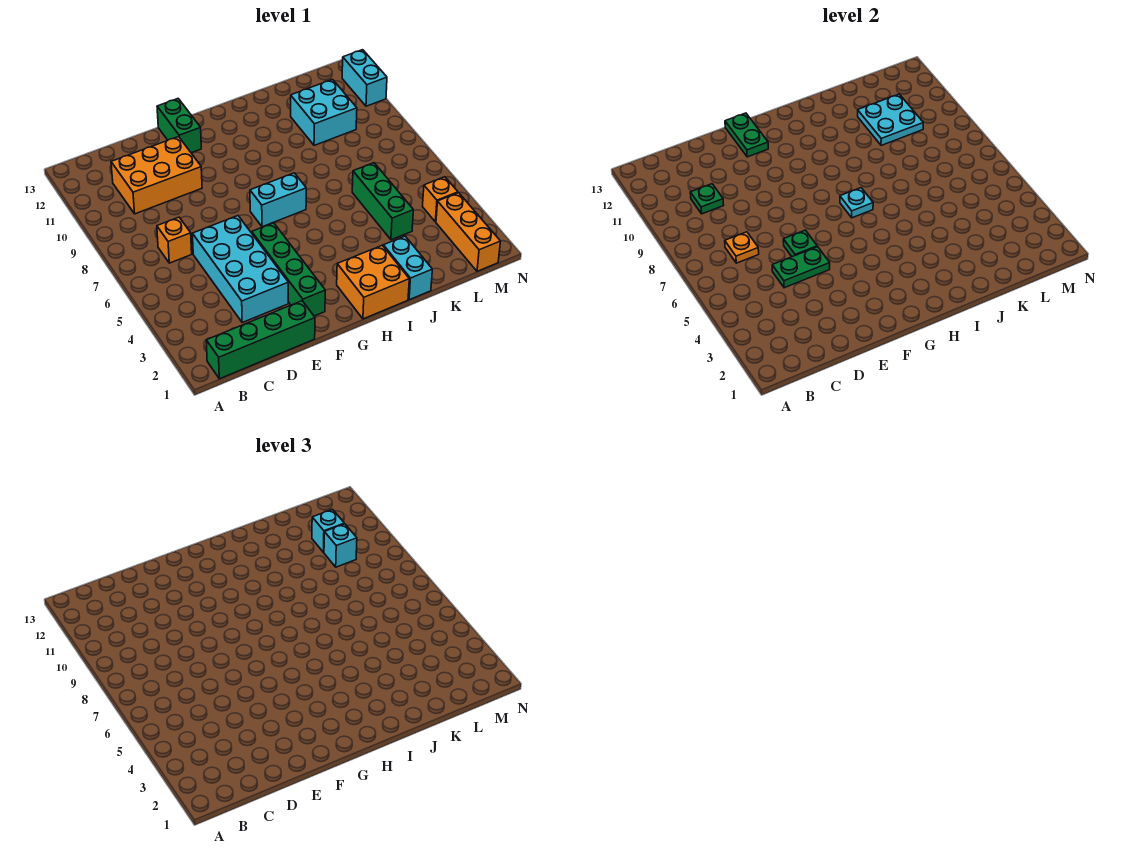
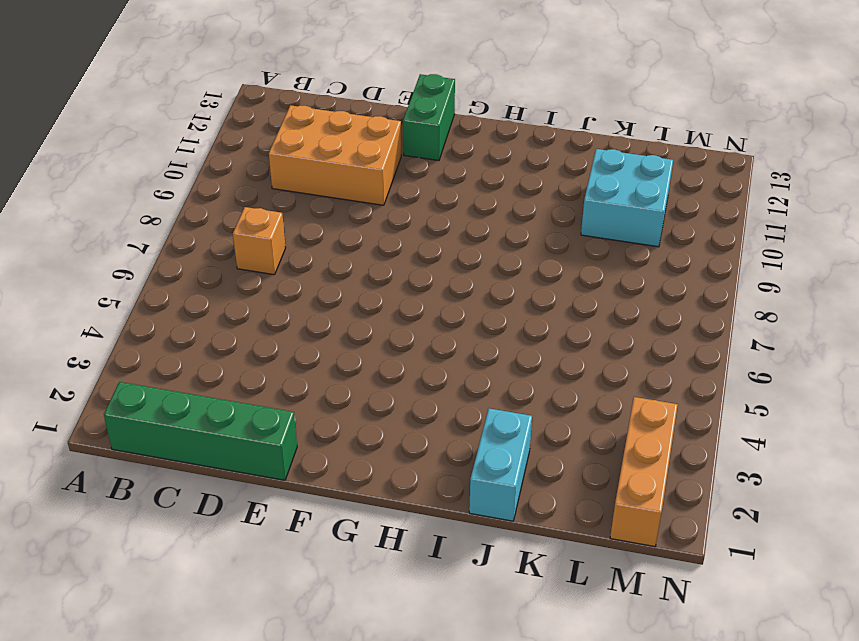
none -> cyan 2x4 brick [192,216,288,322]
none -> green 1x4 brick [252,223,325,316]
none -> cyan 1x2 brick [250,173,306,227]

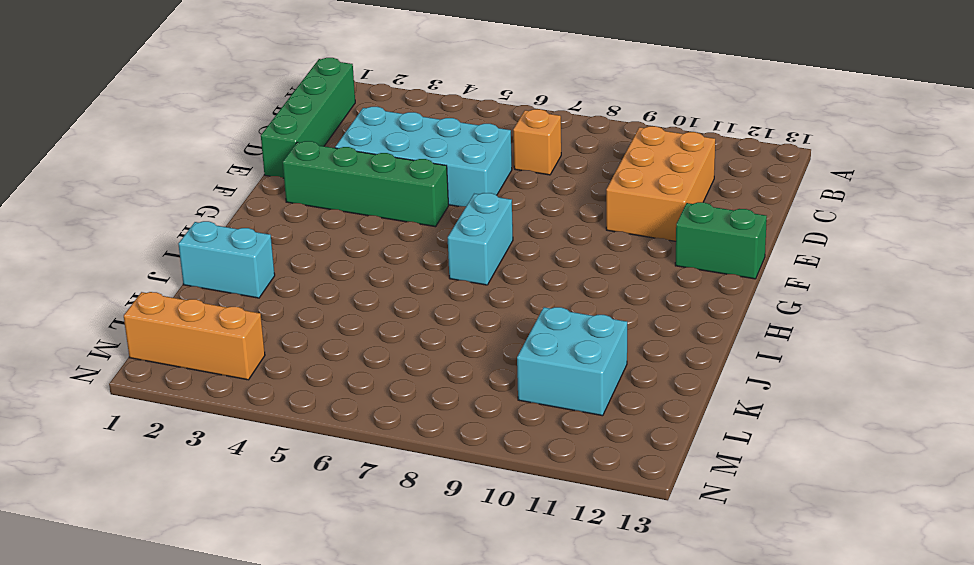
none -> orange 2x2 brick [337,245,409,319]
none -> green 1x3 brick [352,163,413,240]
none -> orange 1x1 brick [423,177,458,222]

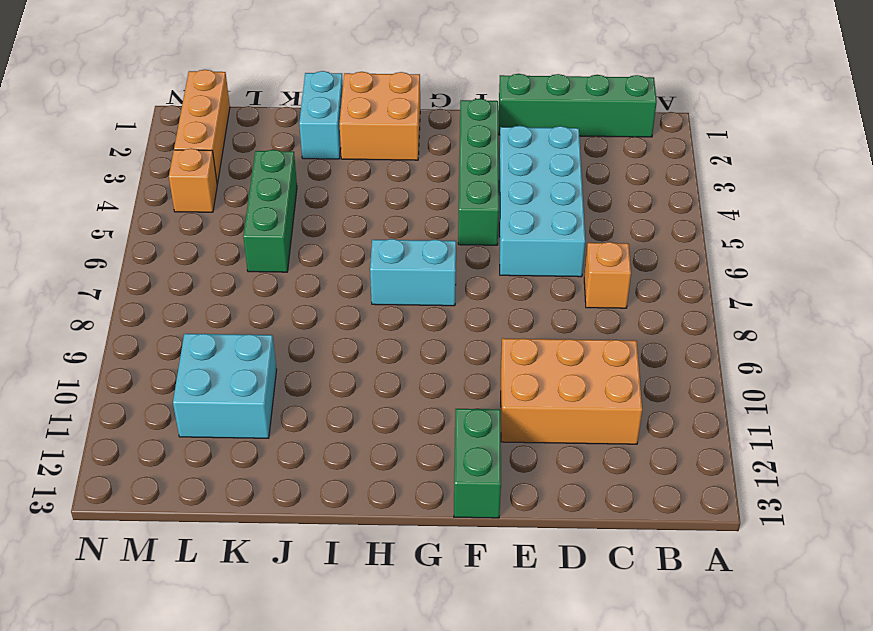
none -> cyan 1x2 brick [342,50,387,106]
none -> orange 1x1 plate [725,232,759,263]
none -> green 1x1 plate [690,184,724,214]

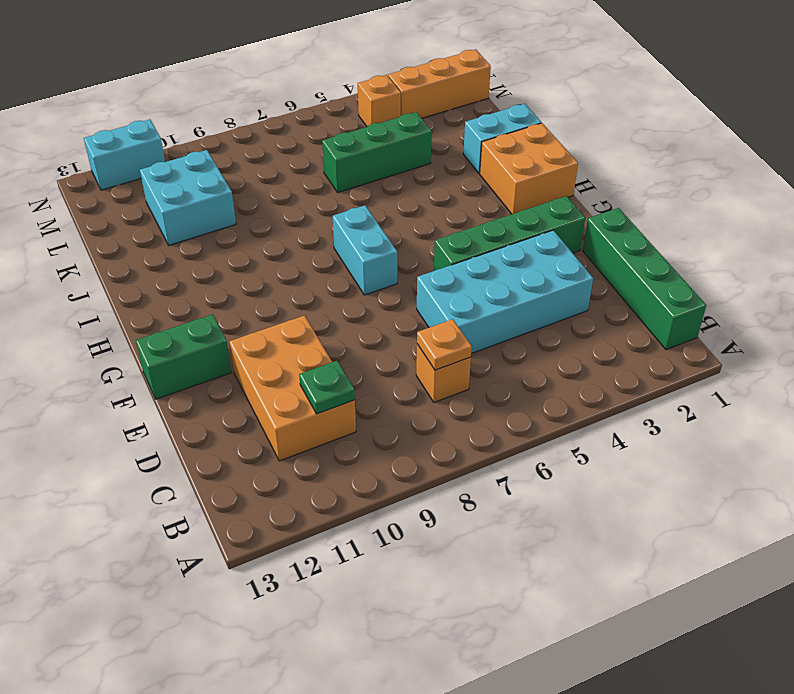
none -> green 1x2 plate [772,247,830,288]
none -> green 1x1 plate [783,230,817,257]
none -> green 1x2 plate [725,113,768,157]

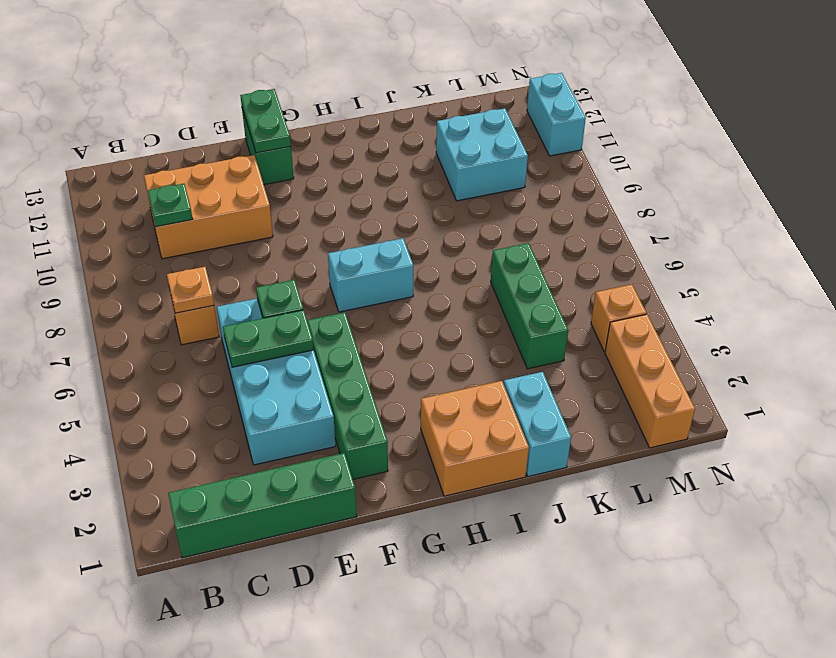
none -> cyan 1x1 plate [840,188,873,218]
none -> cyan 2x2 plate [858,94,923,145]
none -> cyan 1x1 brick [324,524,357,567]

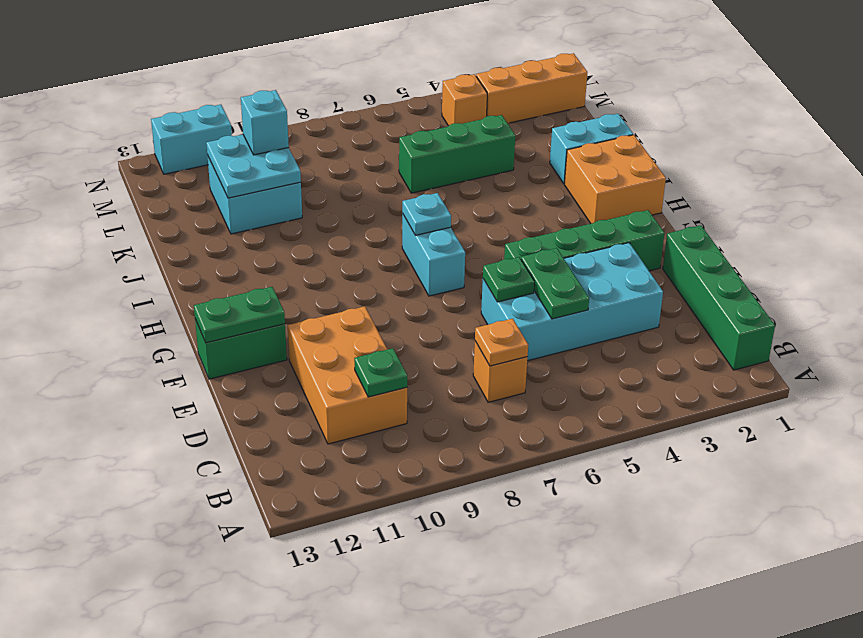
none -> cyan 1x1 brick [312,510,344,552]

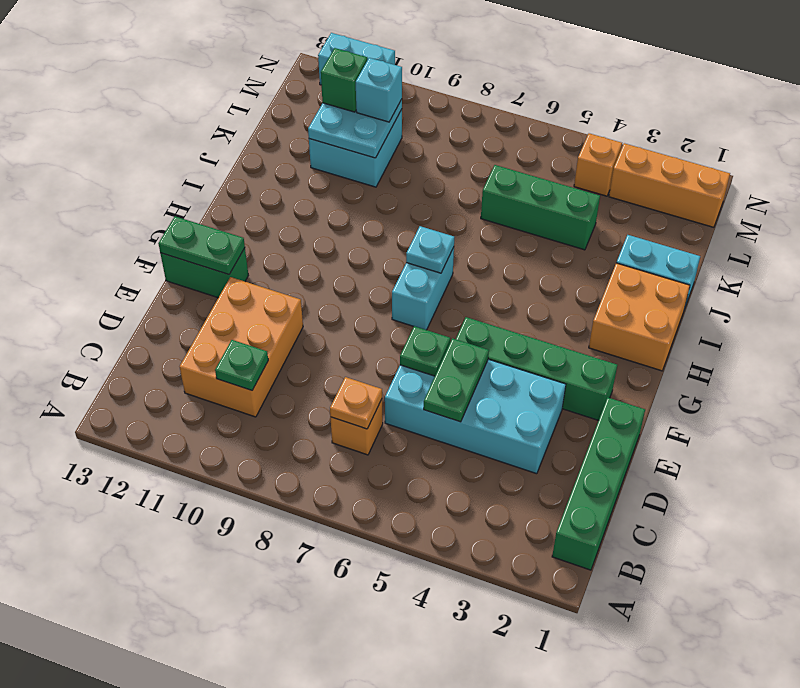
green 1x1 brick [321,48,367,112] -> cyan 1x1 brick [312,510,344,552]

